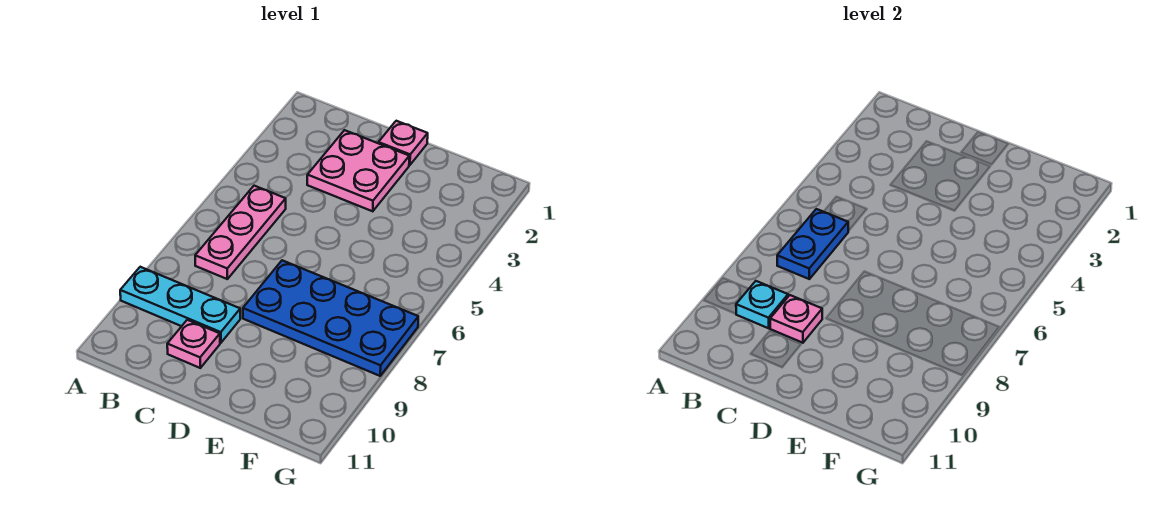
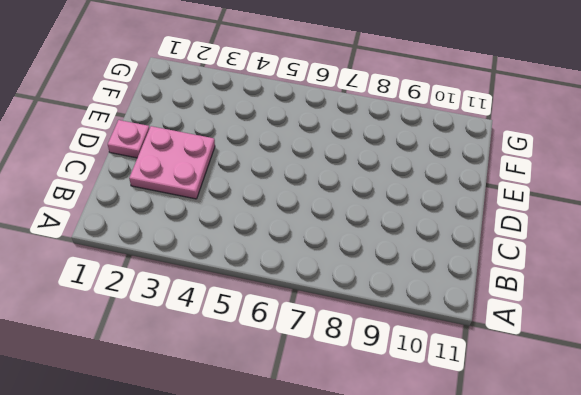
none -> cyan 1x3 plate [120,267,240,343]
none -> pink 1x3 plate [195,186,286,279]

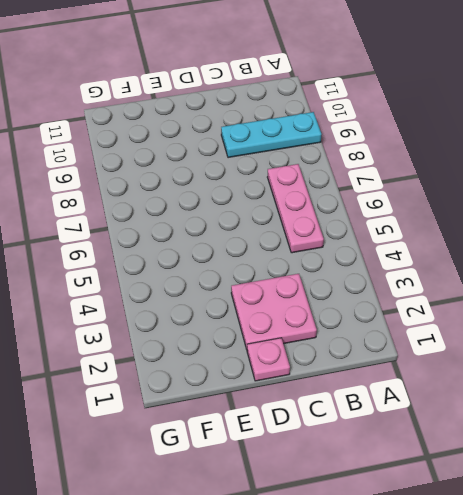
none -> pink 1x1 plate [167,320,220,368]
none -> blue 2x4 plate [243,260,418,376]

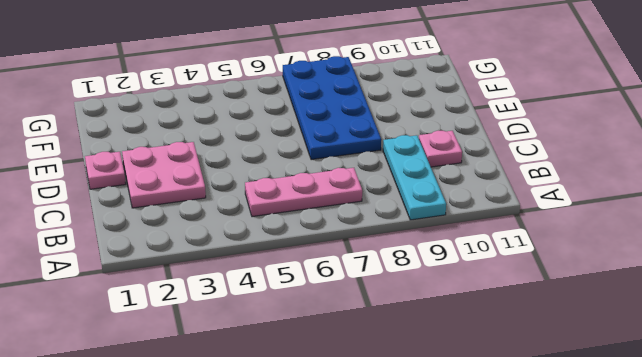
none -> blue 1x2 plate [777,209,848,279]
none -> cyan 1x1 plate [736,281,788,328]

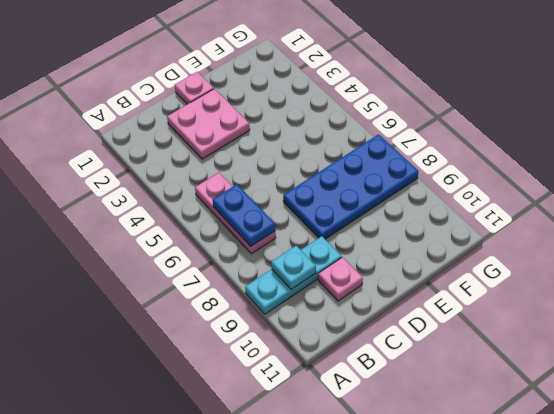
none -> pink 1x1 plate [770,295,822,343]

